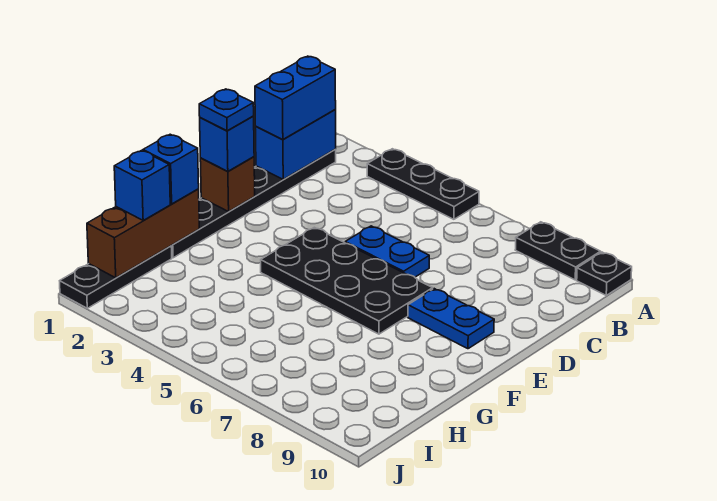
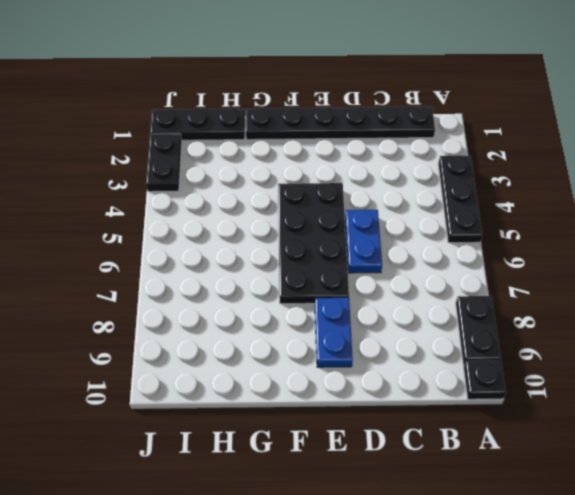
black 1x2 plate [146,134,182,192] -> none
none -> blue 1x2 brick [255,110,336,180]
none -> brown 1x1 brick [200,157,255,212]
none -> brown 1x3 brick [87,189,199,278]

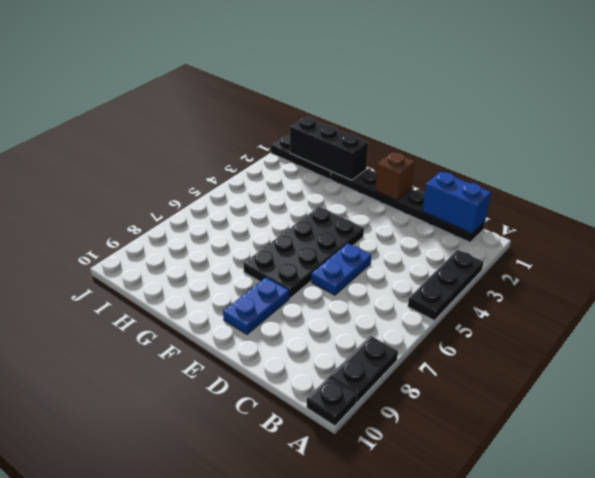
black 1x3 brick [290,117,368,180] -> brown 1x3 brick [87,189,199,278]
none -> blue 1x2 brick [255,56,336,140]
none -> blue 1x1 brick [200,116,254,172]
none -> blue 1x1 brick [143,134,199,204]

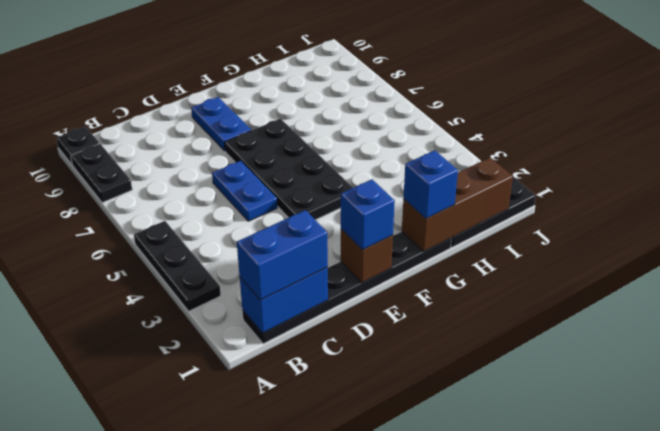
none -> blue 1x1 brick [114,150,170,221]
none -> blue 1x1 plate [199,89,254,131]

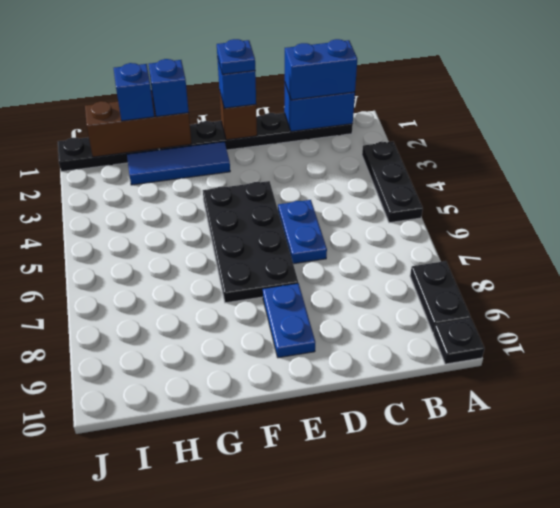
blue 1x3 tile [127,142,230,185] -> none

